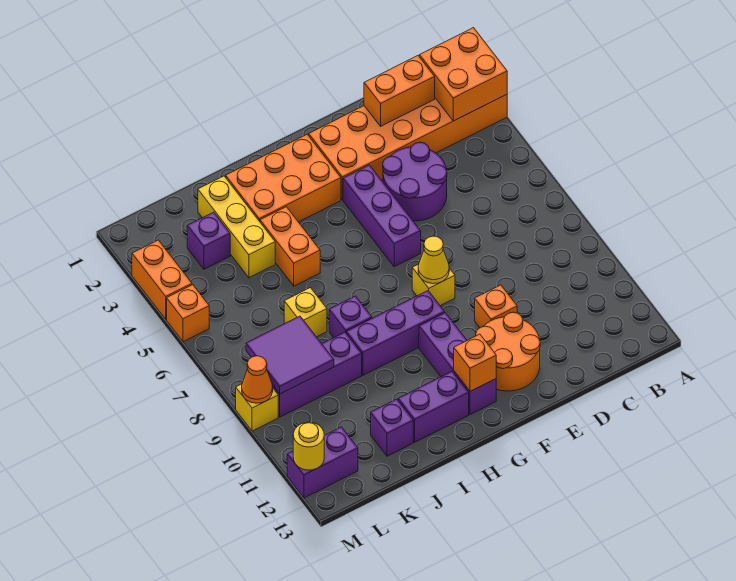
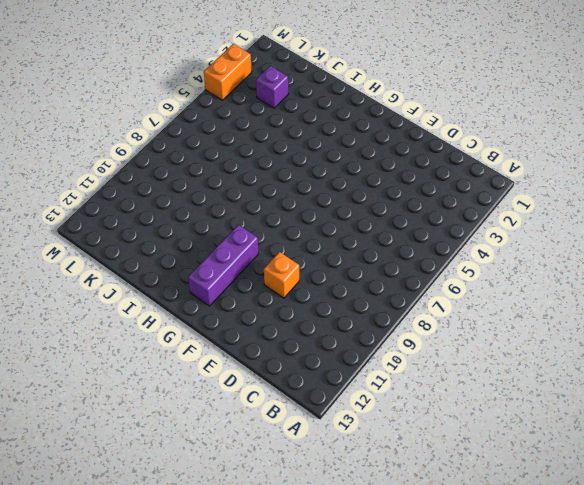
none -> orange 2x6 brick [309,94,507,200]
none -> purple 2x2 round brick [383,142,447,221]
none -> orange 2x2 round brick [476,312,540,391]

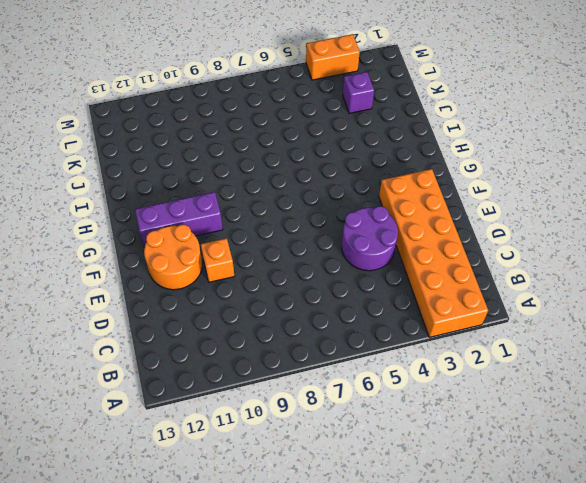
none -> purple 1x3 brick [343,165,421,267]
none -> yellow 1x1 brick [412,264,455,306]
none -> orange 2x3 brick [226,134,341,222]

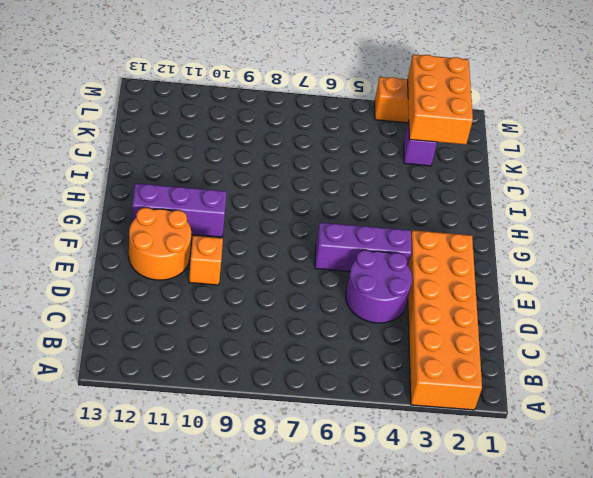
orange 2x3 brick [408,54,473,144] -> orange 2x3 brick moved to [226,134,341,222]
none -> yellow 1x1 brick [412,264,455,306]
none -> purple 1x3 brick [346,291,445,375]
none -> purple 1x2 brick [398,371,469,442]

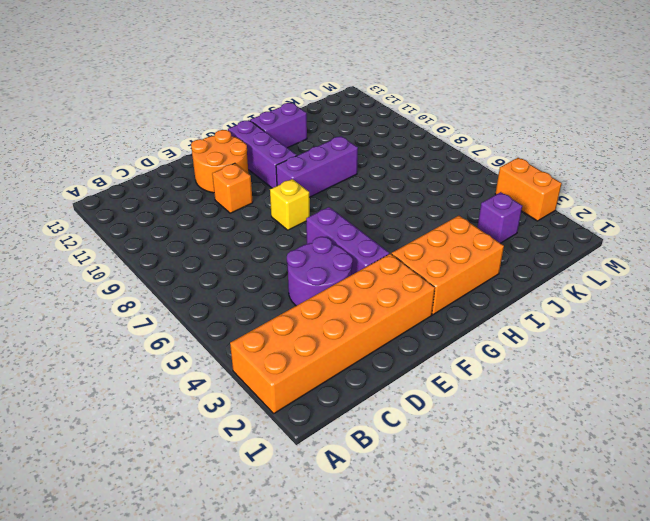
none -> orange 1x2 brick [260,207,320,286]
none -> purple 1x1 brick [329,296,372,338]
none -> yellow 1x3 brick [198,176,275,278]

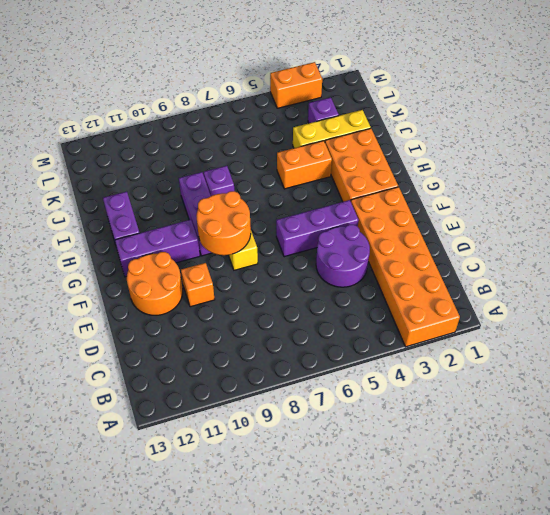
orange 2x2 round brick [196,191,251,255] -> yellow 1x1 cone [418,236,449,284]
none -> yellow 1x1 brick [284,288,327,337]
none -> purple 1x3 brick [272,332,362,417]
none -> purple 1x1 brick [371,399,413,456]

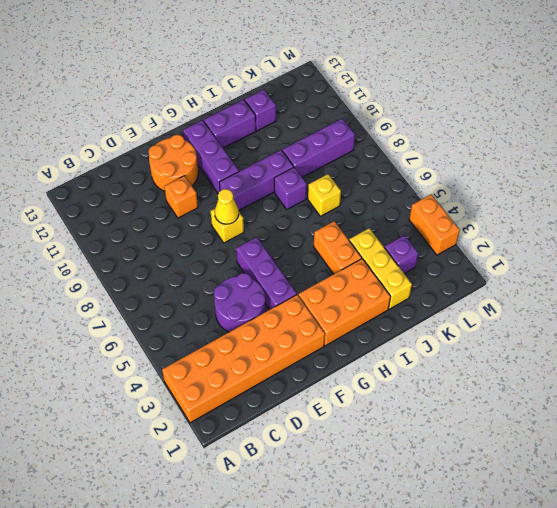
none -> purple 1x2 brick [287,427,358,498]
none -> orange 1x1 brick [167,285,209,342]
none -> yellow 1x1 brick [236,384,278,431]

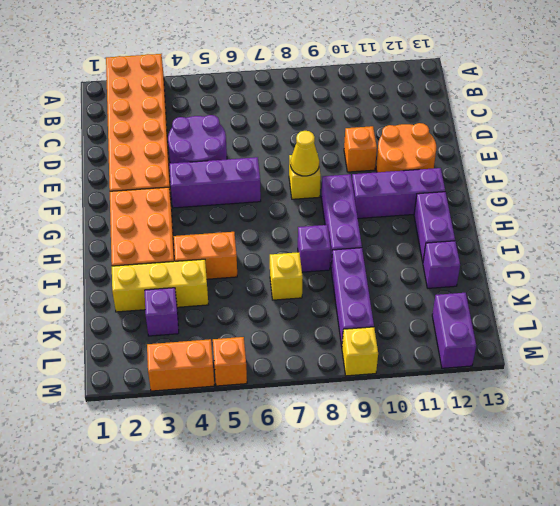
none -> orange 2x2 brick [419,28,507,121]
none -> orange 1x2 brick [364,56,435,126]
none -> orange 1x1 brick [454,334,496,391]

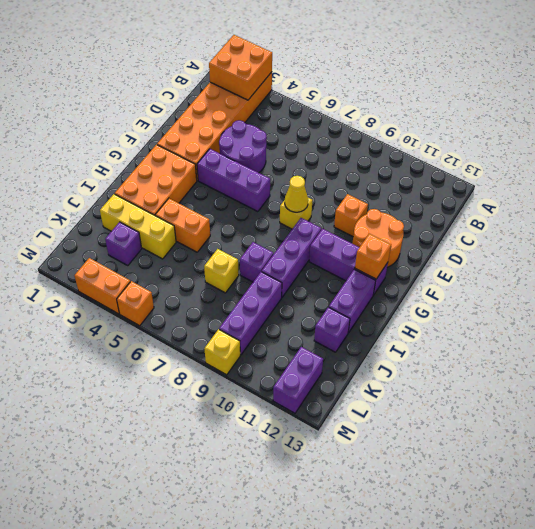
none -> orange 1x2 brick [364,56,435,126]
none -> purple 2x2 tile [246,316,334,394]
none -> orange 1x1 cone [242,356,273,403]

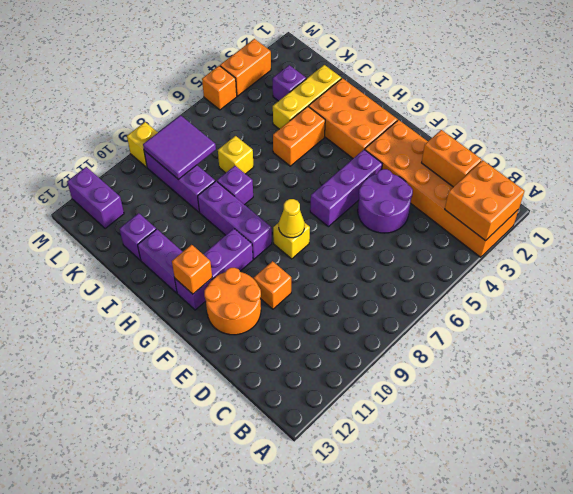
none -> orange 1x1 cone [242,356,273,403]
none -> yellow 1x1 round brick [293,422,324,470]

